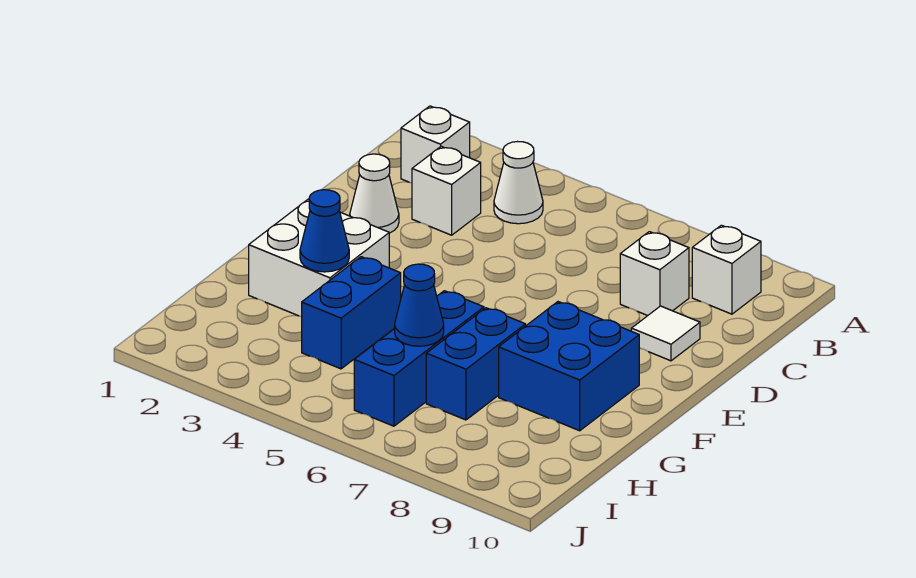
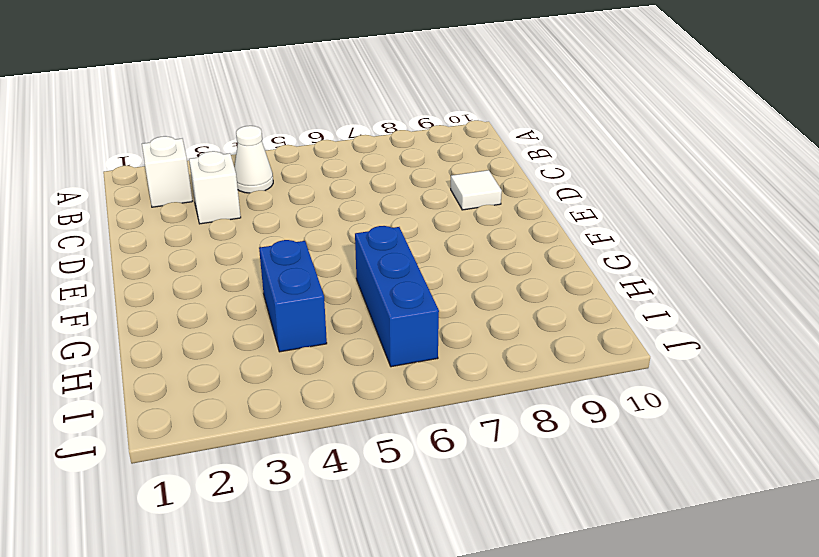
none -> white 1x1 brick [692,225,761,314]
none -> white 1x1 brick [620,232,689,316]
none -> white 1x1 cone [350,154,399,233]

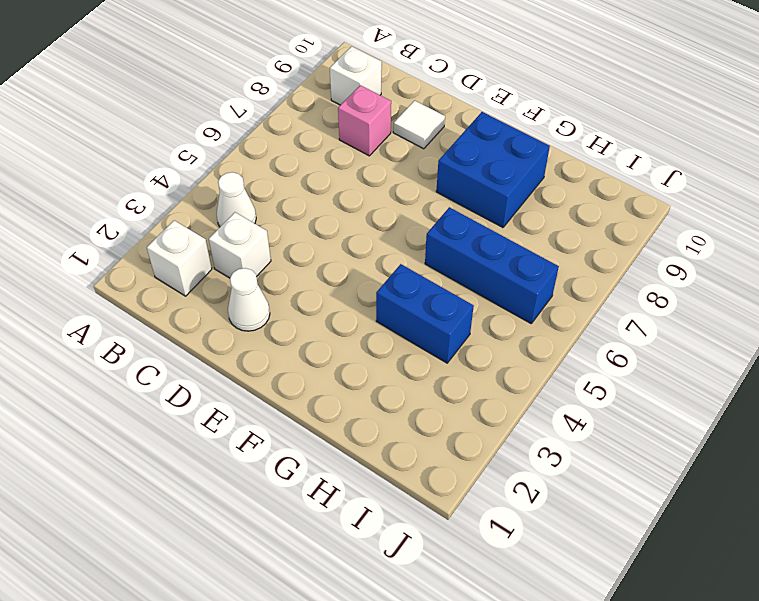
pink 1x1 brick [338,85,391,156] -> white 1x1 brick [620,232,689,316]
none -> white 2x2 brick [249,199,389,317]
none -> blue 1x2 brick [426,308,526,420]
none -> blue 1x1 cone [300,190,349,272]

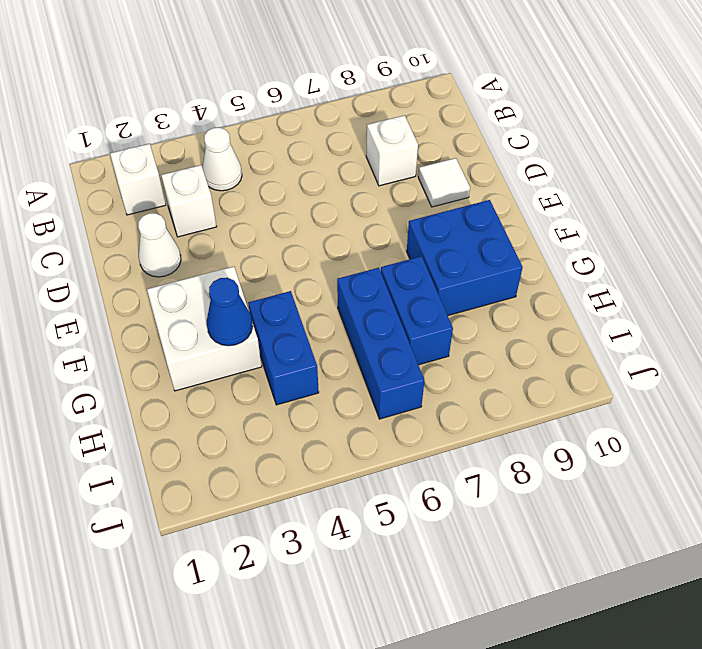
none -> white 1x1 brick [692,225,761,314]
none -> blue 1x1 cone [395,264,444,346]

